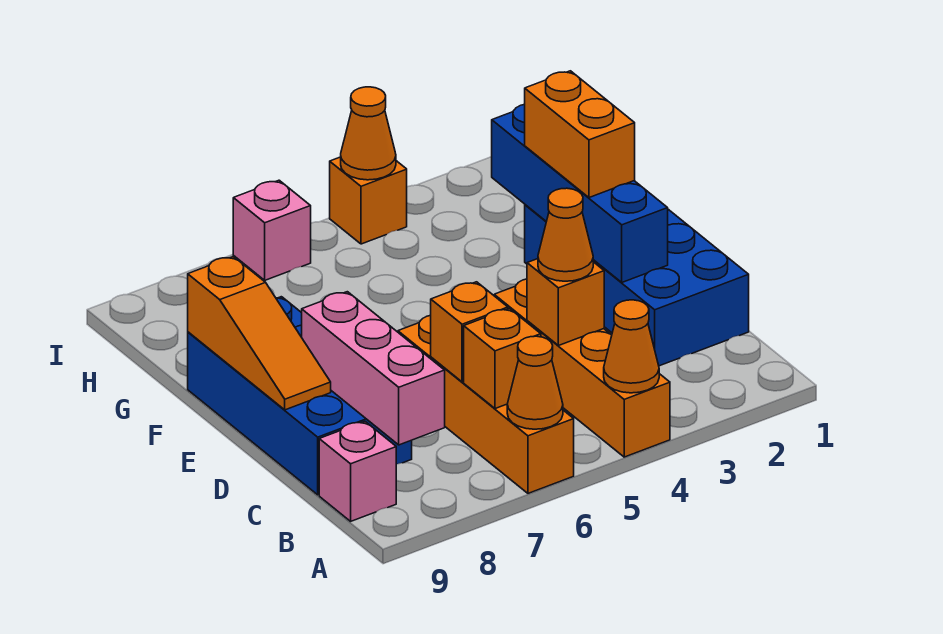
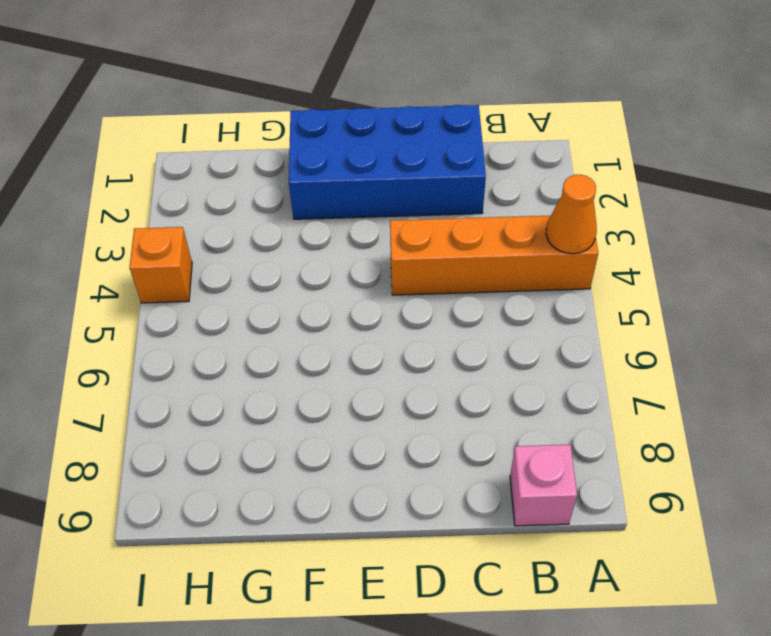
none -> orange 1x4 brick [398,315,574,493]
none -> blue 2x4 brick [188,297,412,495]
none -> pink 1x1 brick [233,180,311,280]

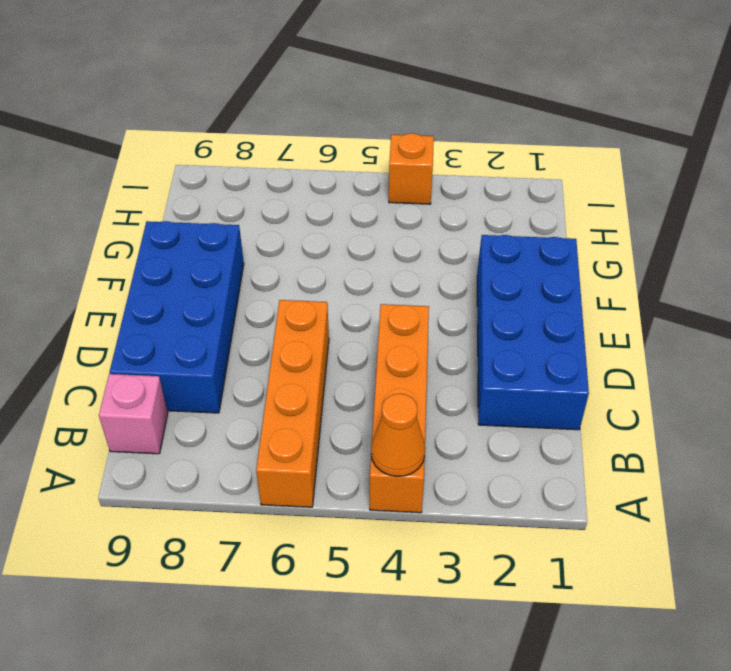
none -> pink 1x1 brick [233,180,311,280]
none -> orange 1x1 cone [507,336,563,429]
none -> orange 1x1 brick [464,308,541,409]

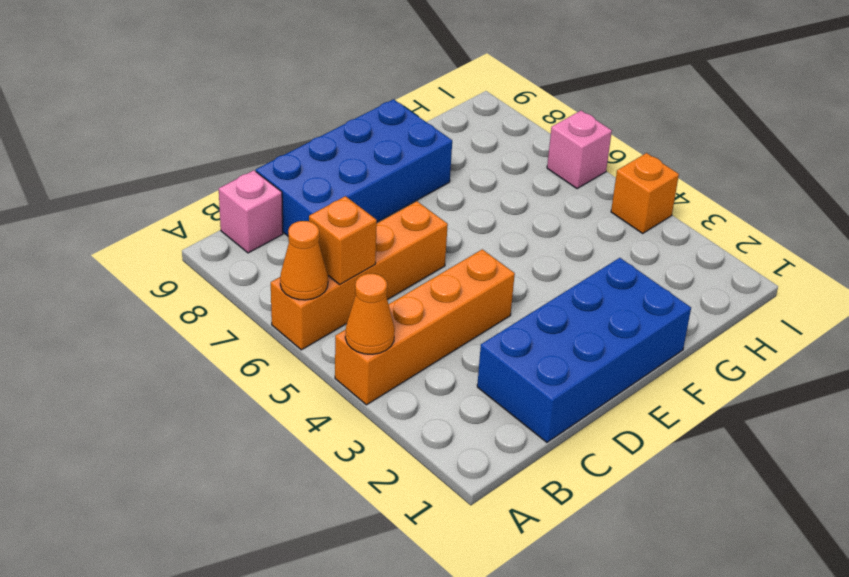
none -> pink 1x3 brick [302,292,445,445]
none -> orange 1x1 brick [527,259,604,346]
none -> orange 1x1 brick [431,282,508,382]

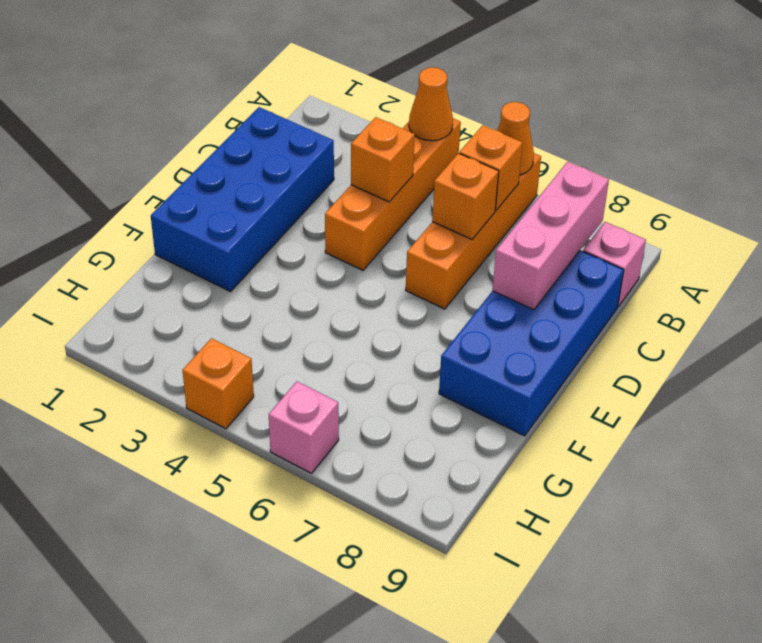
none -> blue 1x4 brick [492,104,668,282]
none -> orange 1x3 slope [188,257,331,410]
none -> orange 1x1 cone [341,87,396,180]

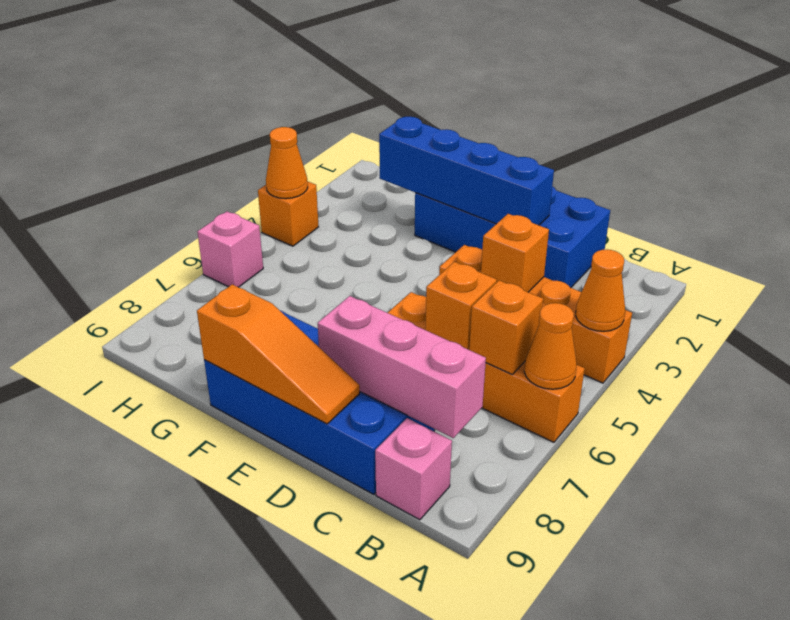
none -> orange 1x1 cone [538,188,593,281]
none -> orange 1x2 brick [525,71,635,198]

